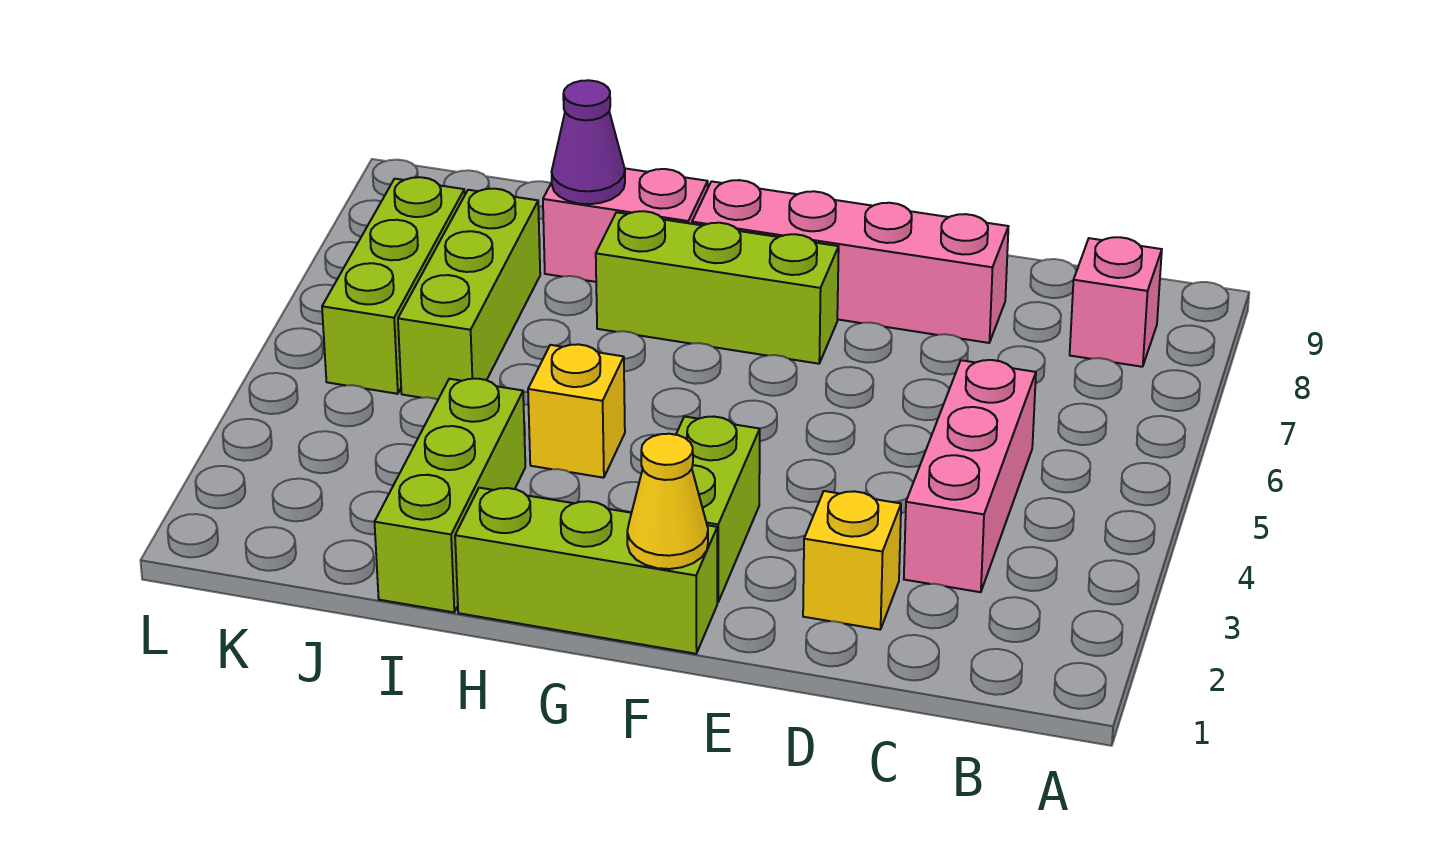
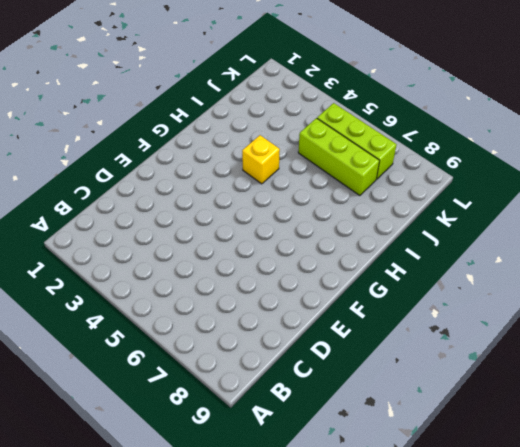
none -> pink 1x1 brick [1070,237,1162,367]
none -> pink 1x3 brick [904,360,1036,592]
none -> yellow 1x1 brick [803,491,901,630]

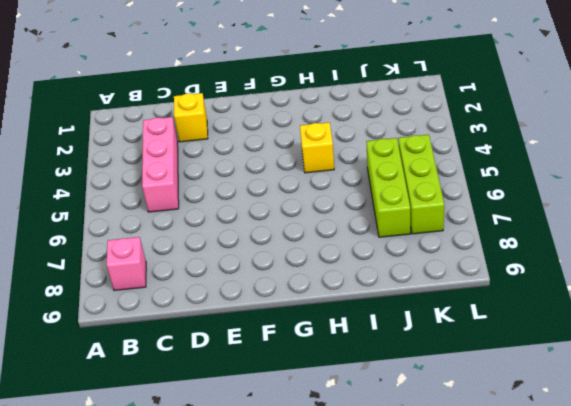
none -> pink 1x4 brick [692,180,1009,343]
none -> lime 1x3 brick [455,488,717,654]
none -> lime 1x2 brick [676,416,760,602]

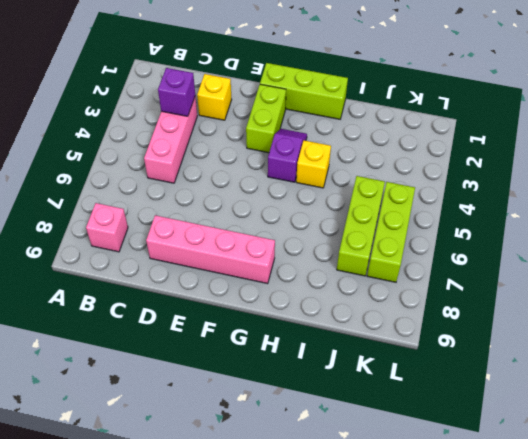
purple 1x1 brick [158,68,195,116] -> none
purple 1x2 slope [268,129,307,182] -> none
none -> lime 1x3 brick [596,211,839,364]
none -> pink 1x2 brick [543,168,708,282]
none -> lime 1x3 brick [375,379,525,612]

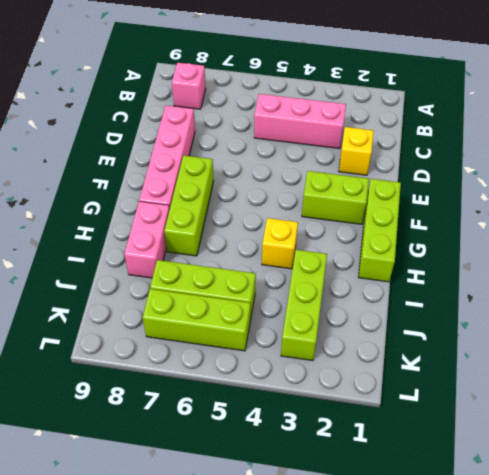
lime 1x3 brick [281,250,327,361] -> lime 1x3 brick turned to [375,379,525,612]
none -> yellow 1x1 cone [627,434,708,569]
none -> purple 1x1 cone [552,80,625,204]

